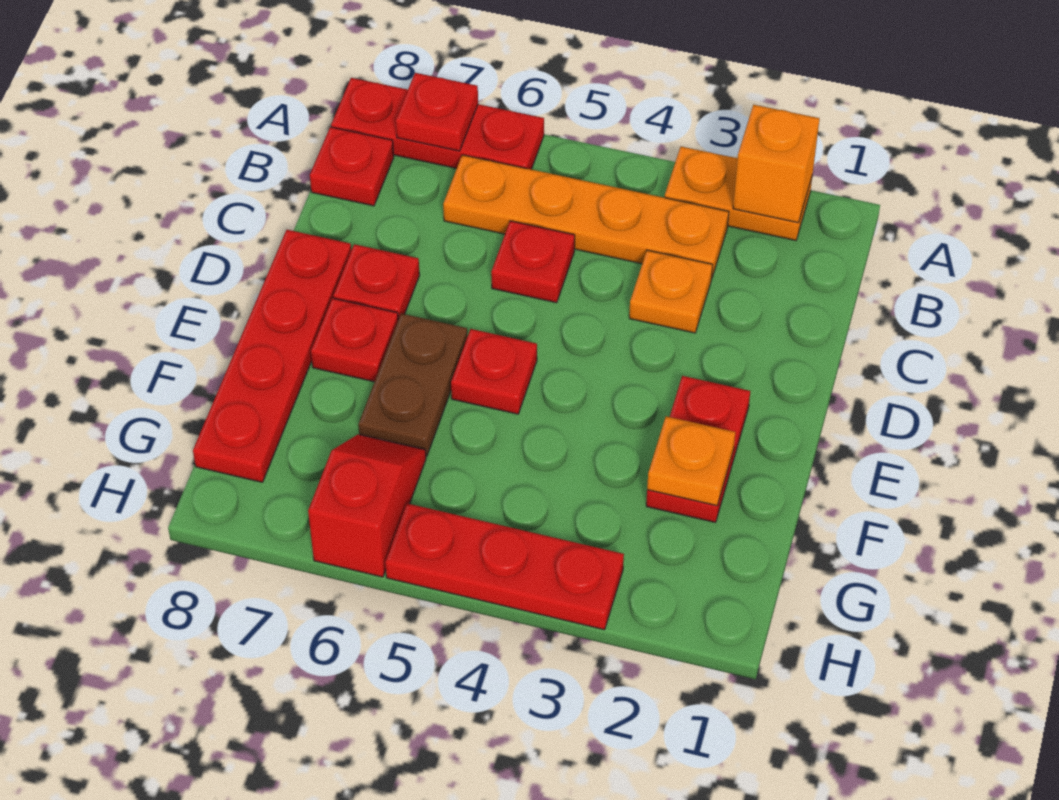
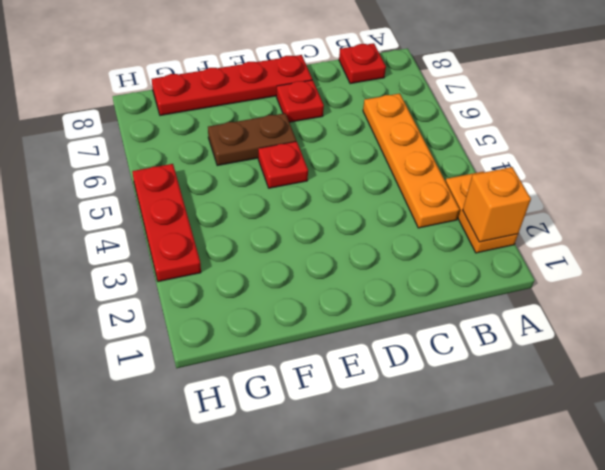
none -> red 1x3 plate [331,78,544,169]
none -> orange 1x1 plate [629,250,713,333]
none -> red 1x1 plate [491,221,575,303]

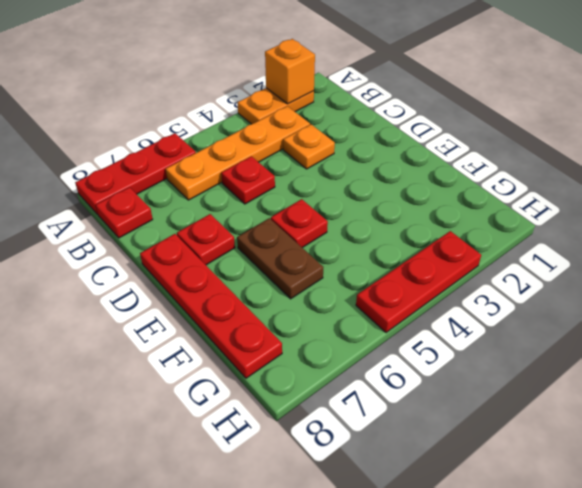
none -> red 1x2 plate [646,376,750,522]
none -> red 1x1 plate [311,298,398,382]
none -> red 1x2 slope [308,434,426,577]

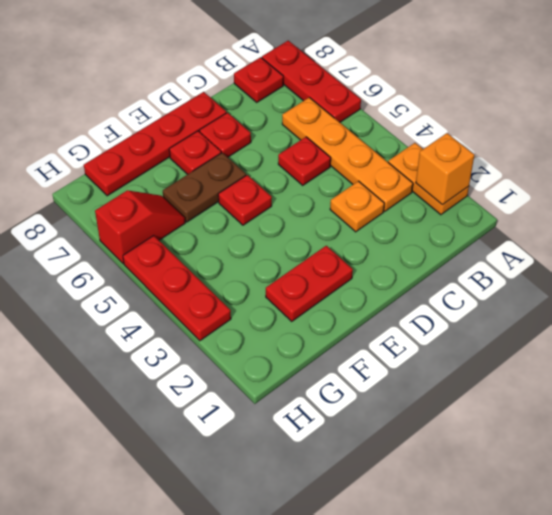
none -> red 1x1 plate [396,73,478,151]
none -> orange 1x1 plate [647,416,735,506]

